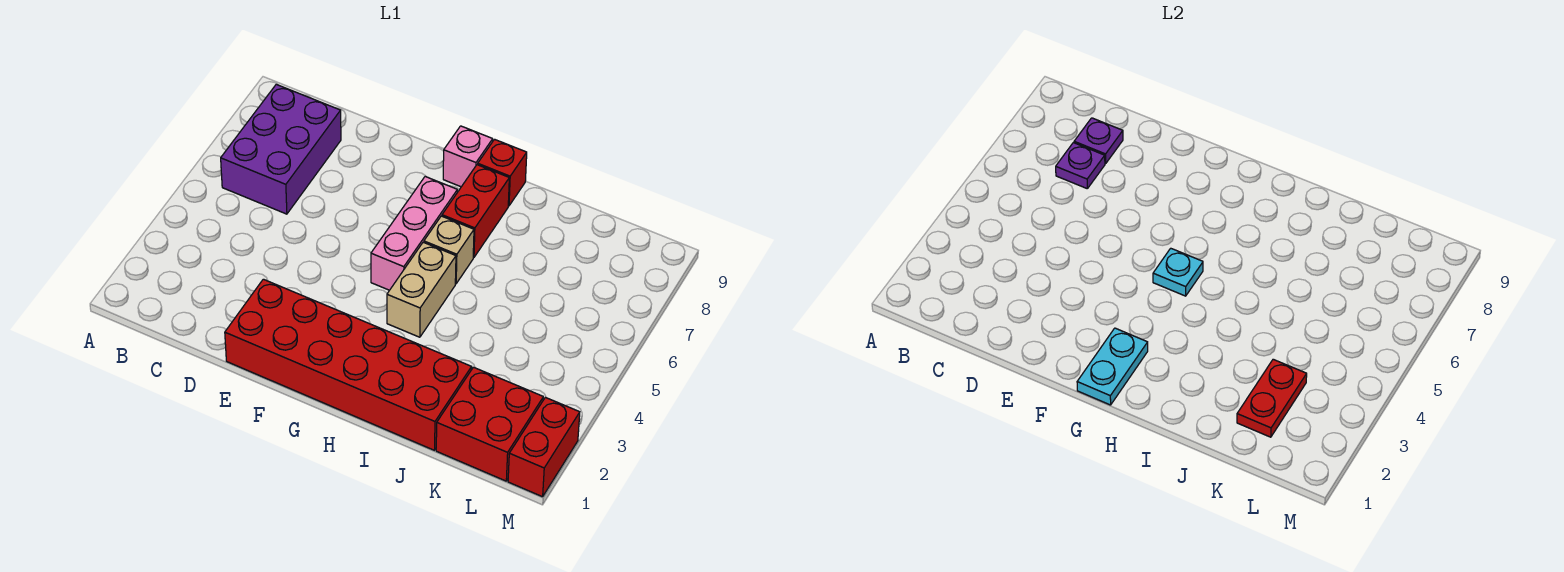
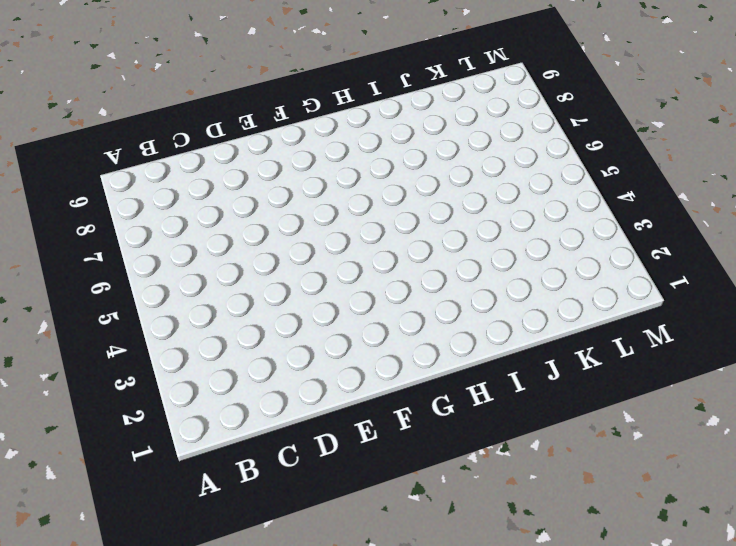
none -> purple 2x3 brick [221,84,341,214]
none -> red 2x6 brick [225,279,472,450]
none -> pink 1x3 brick [371,177,457,290]

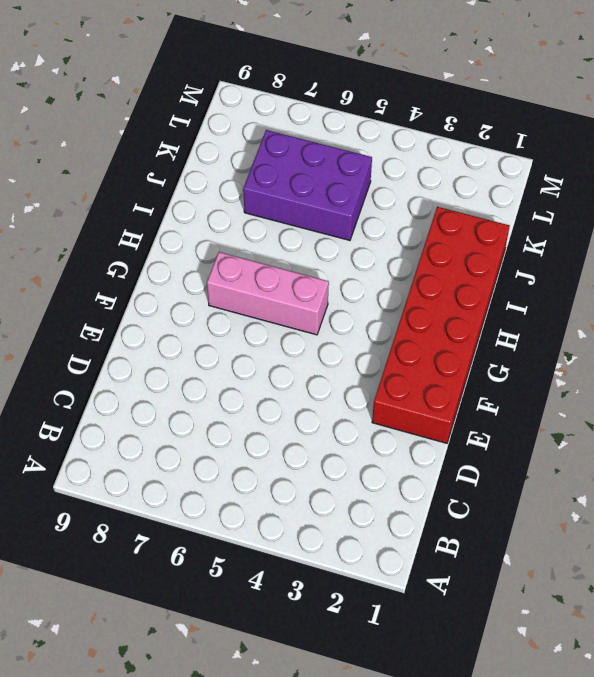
purple 2x3 brick [243,130,372,240] -> purple 2x3 brick moved to [221,84,341,214]
none -> pink 1x1 brick [443,126,493,187]
none -> tan 1x2 brick [387,242,456,337]
none -> tan 1x1 brick [424,216,474,284]

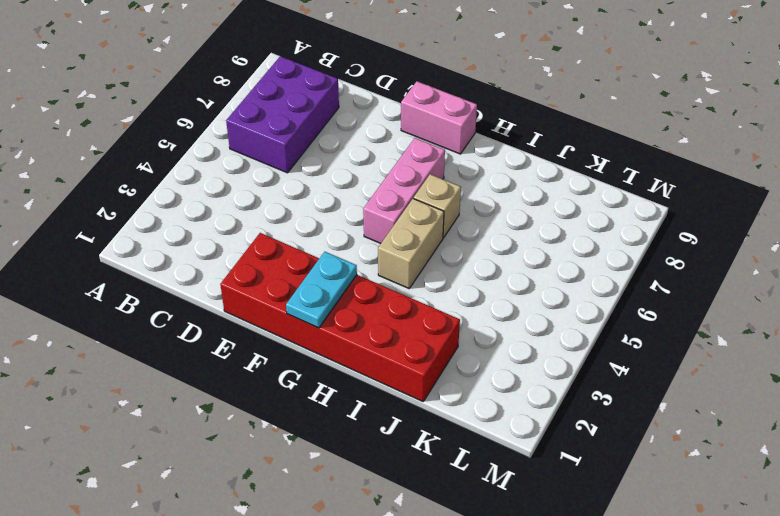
pink 1x2 brick [401,81,477,154] -> pink 1x1 brick [443,126,493,187]
none -> red 1x2 brick [442,165,509,257]
none -> red 1x1 brick [478,139,527,206]
none -> red 2x2 brick [436,367,543,481]

